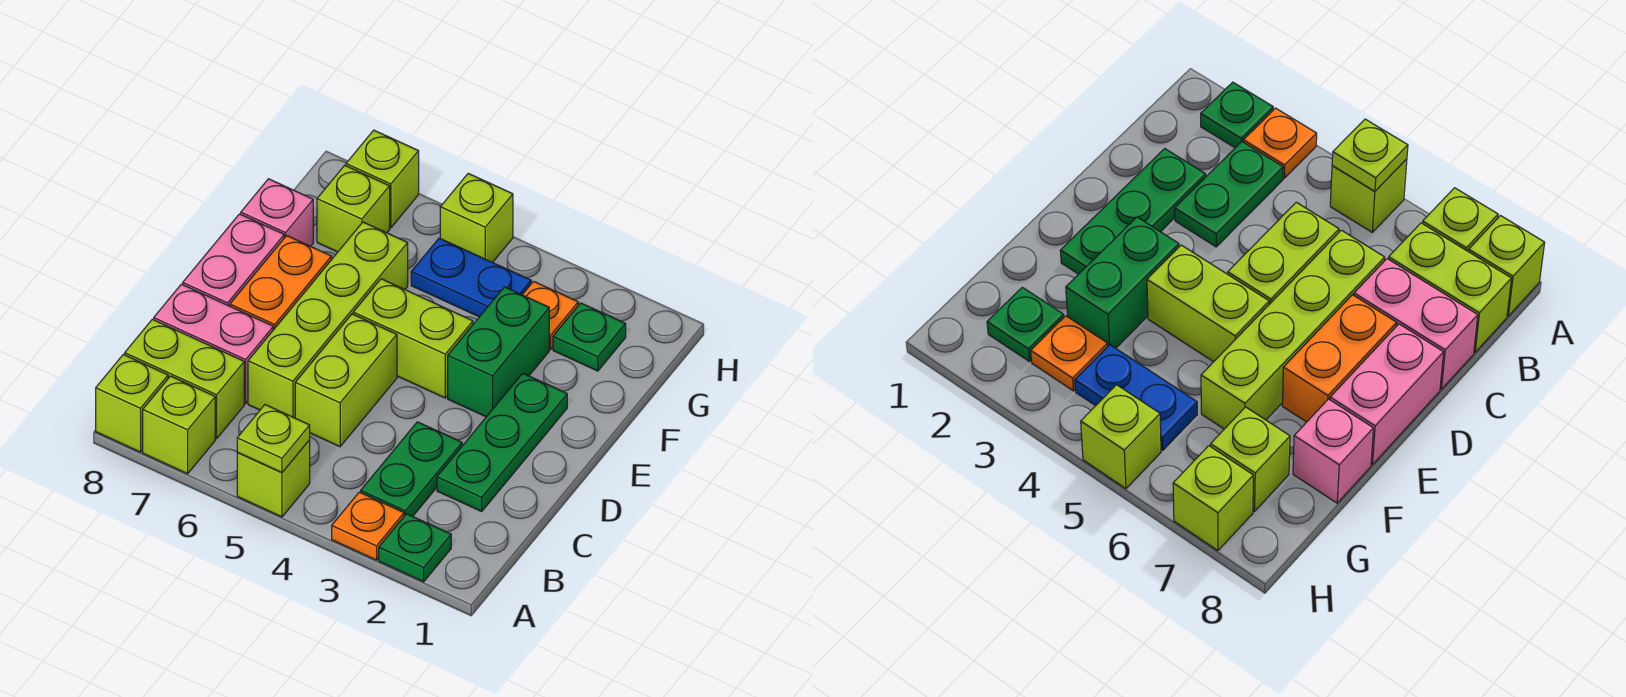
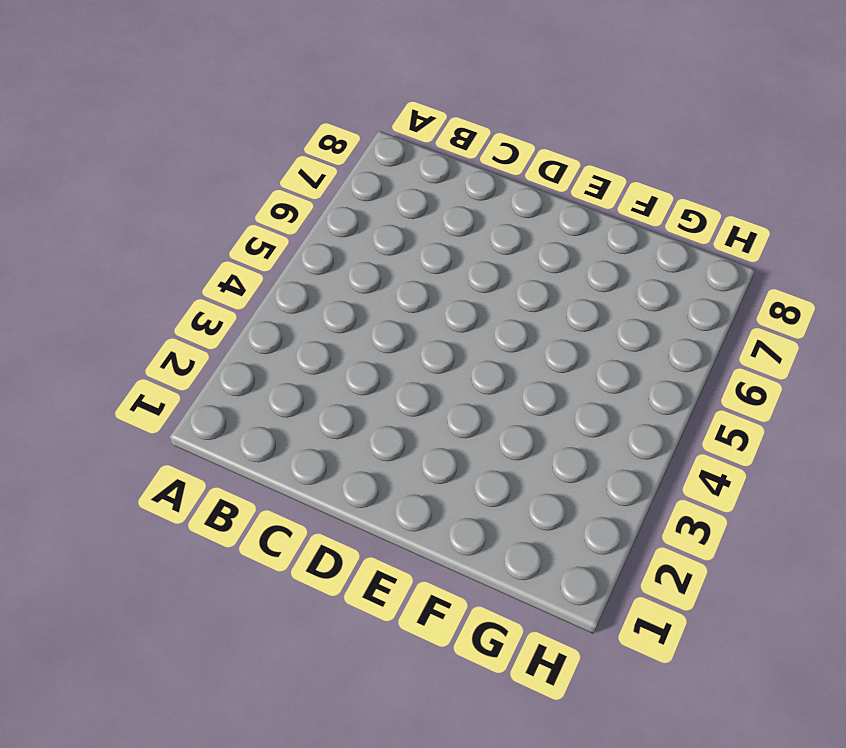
none -> green 1x1 plate [379,514,451,582]
none -> orange 1x1 plate [332,492,404,560]
none -> lime 1x1 brick [237,440,310,517]

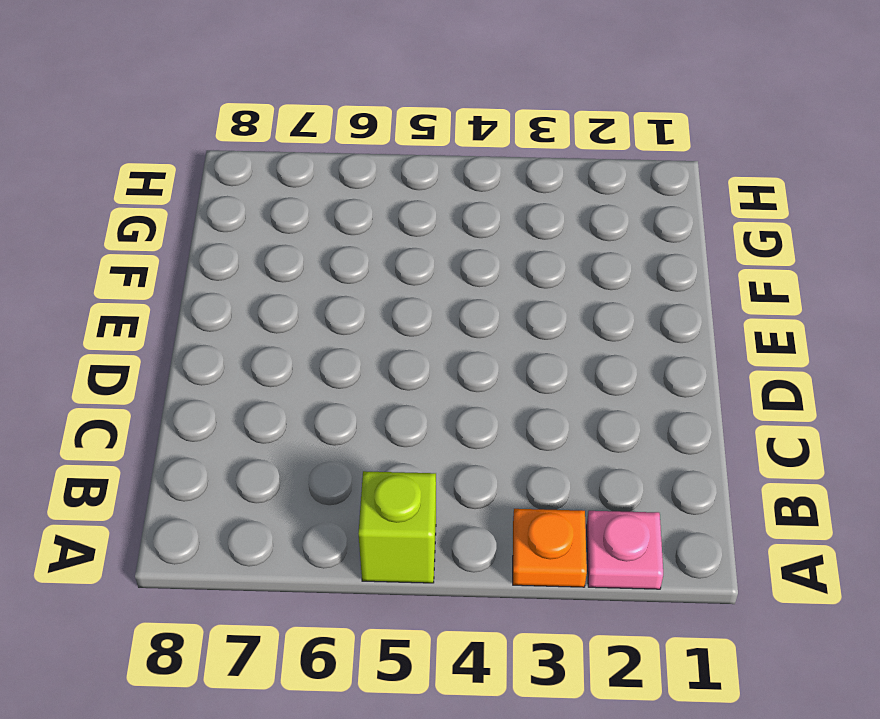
pink 1x1 plate [587,511,663,589] -> green 1x1 plate [379,514,451,582]
none -> lime 1x1 brick [143,376,215,474]
none -> lime 1x1 brick [96,354,168,452]
none -> green 1x2 plate [361,422,462,516]

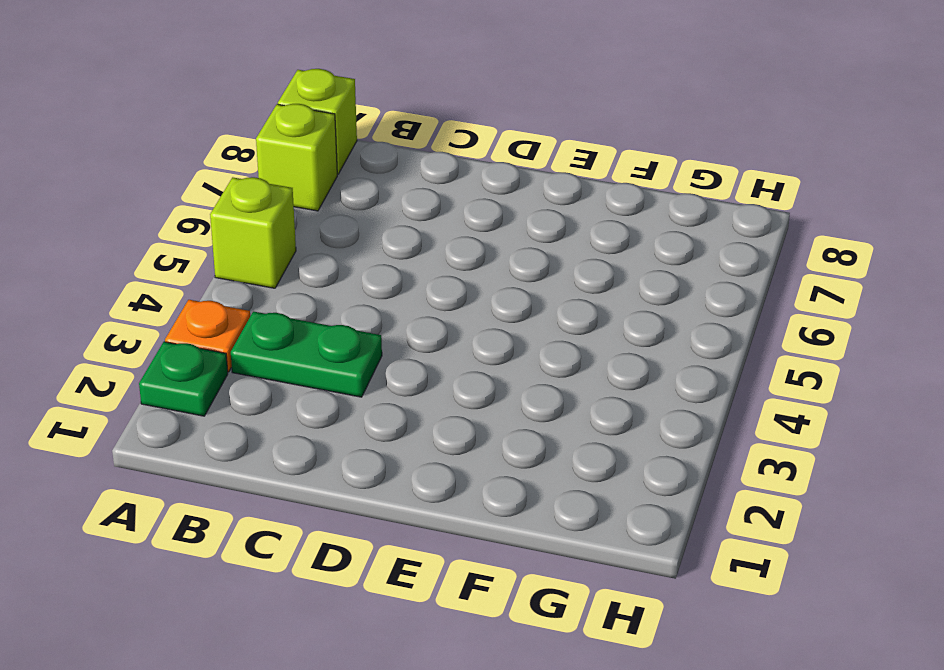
none -> lime 1x2 brick [125,319,244,439]
none -> green 1x3 plate [437,373,567,511]
none -> lime 1x2 brick [295,314,397,447]

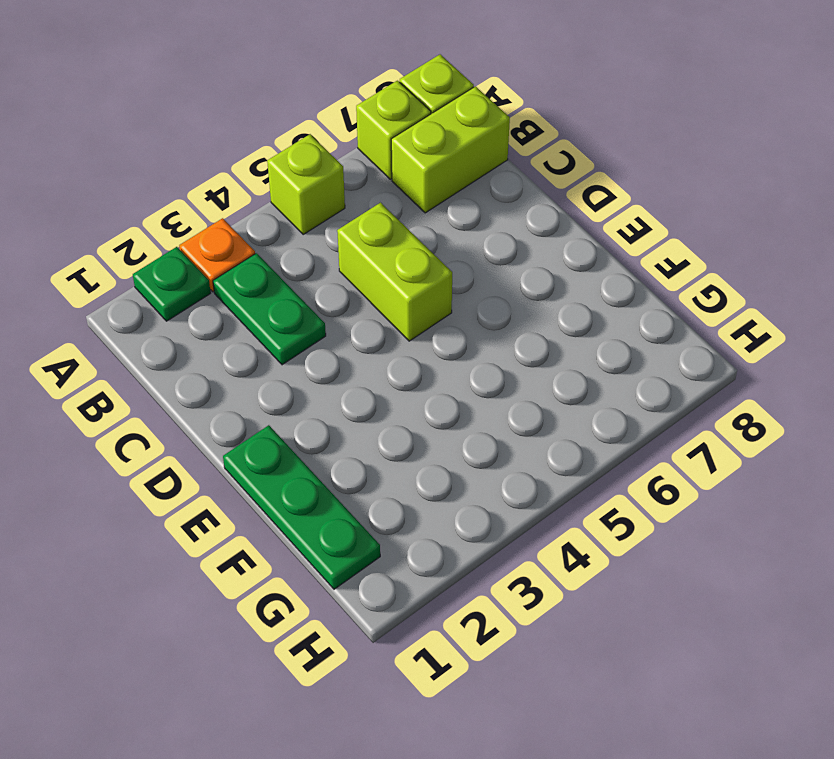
green 1x3 plate [223,425,380,589] -> green 1x3 plate moved to [437,373,567,511]
none -> lime 1x4 brick [248,222,408,418]
none -> pink 1x2 brick [154,284,273,403]
none -> orange 1x2 brick [230,236,332,330]

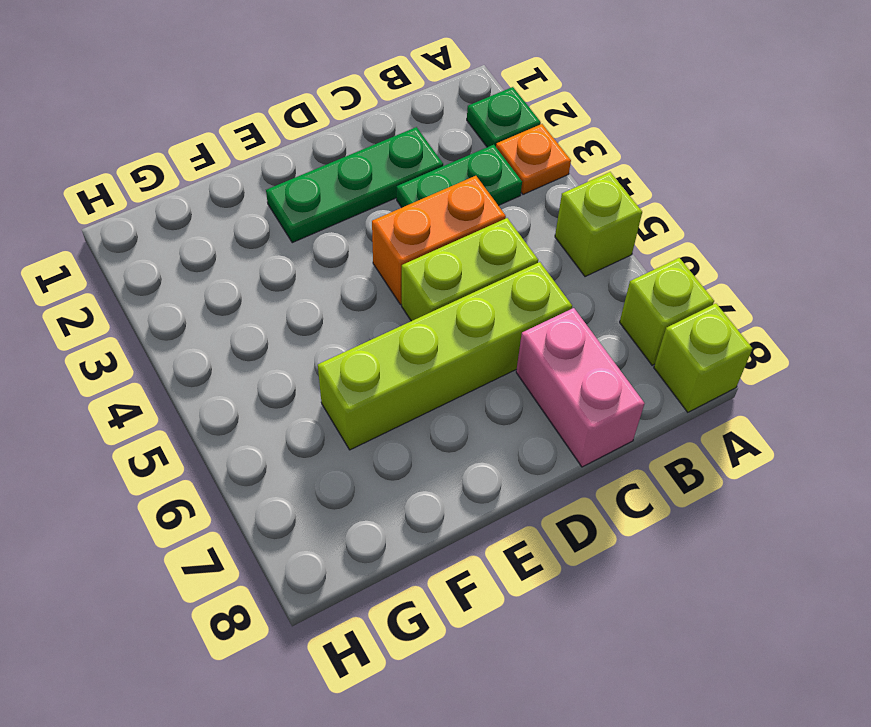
orange 1x2 brick [372,176,506,305] -> orange 1x2 brick moved to [230,236,332,330]
none -> lime 1x2 brick [125,319,244,439]
none -> pink 1x2 brick [183,214,284,306]
none -> green 1x2 brick [448,287,549,417]

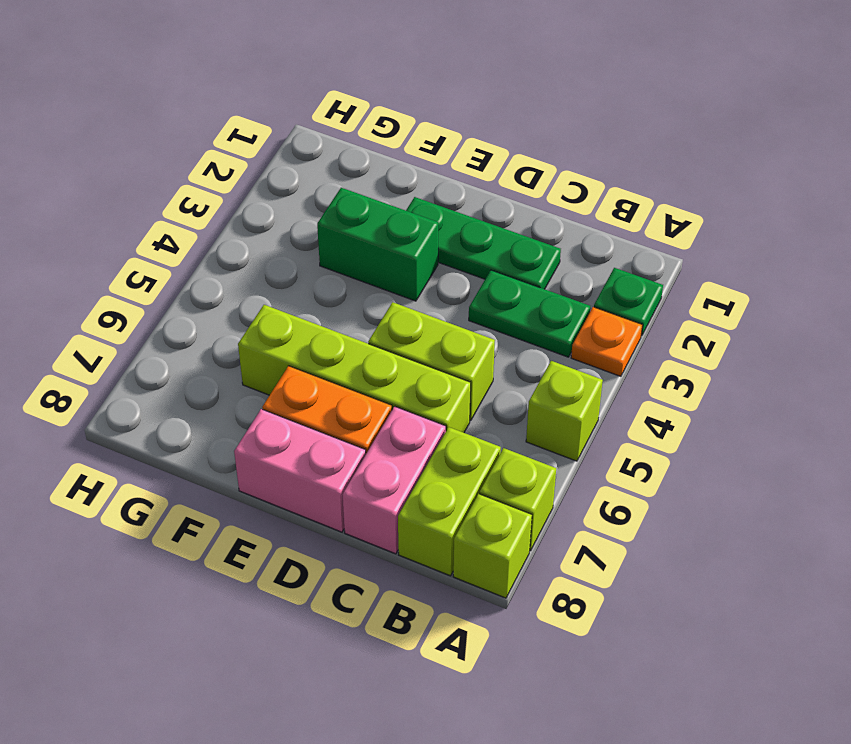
none -> lime 1x2 brick [353,279,473,398]
none -> pink 1x1 brick [241,179,313,246]
none -> green 1x1 plate [553,303,626,371]

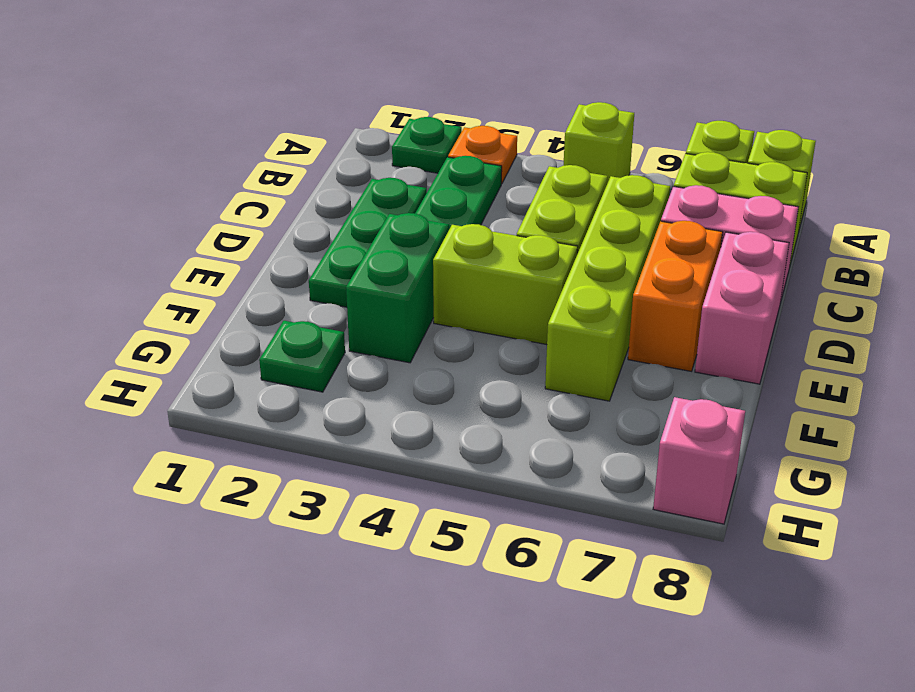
pink 1x1 brick [653,397,745,524] -> pink 1x1 brick moved to [241,179,313,246]
none -> orange 1x1 plate [522,281,578,349]
none -> blue 1x2 plate [411,238,531,317]
none -> lime 1x1 brick [317,165,390,252]

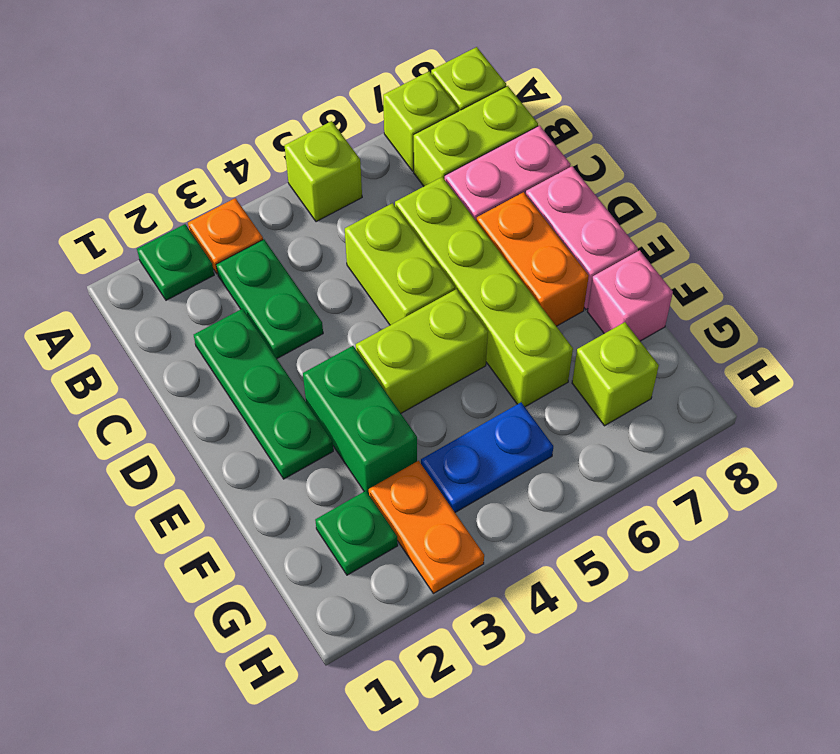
orange 1x2 plate [369,461,484,594] -> orange 1x1 plate [522,281,578,349]
none -> lime 1x1 brick [440,173,513,262]
none -> lime 1x1 brick [346,130,419,228]
none -> lime 1x1 plate [237,405,310,472]

